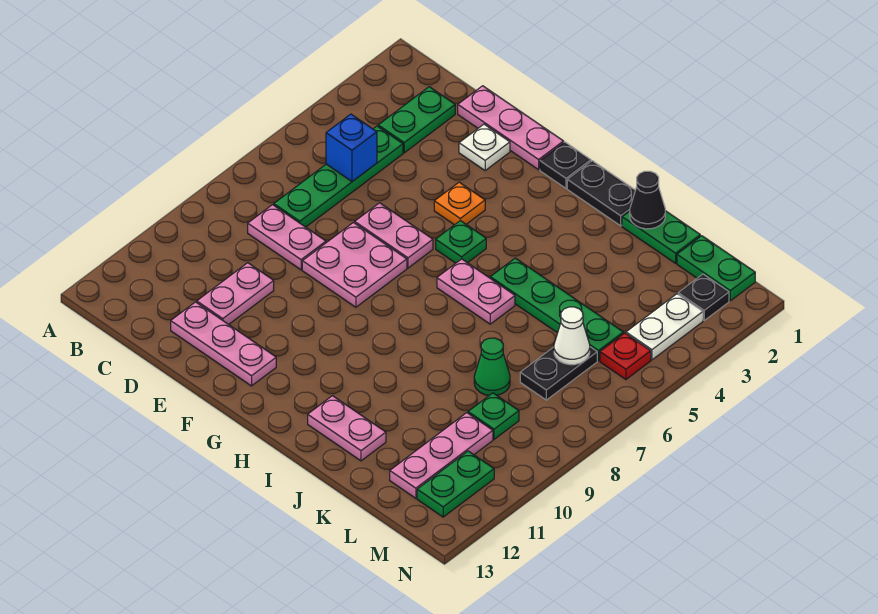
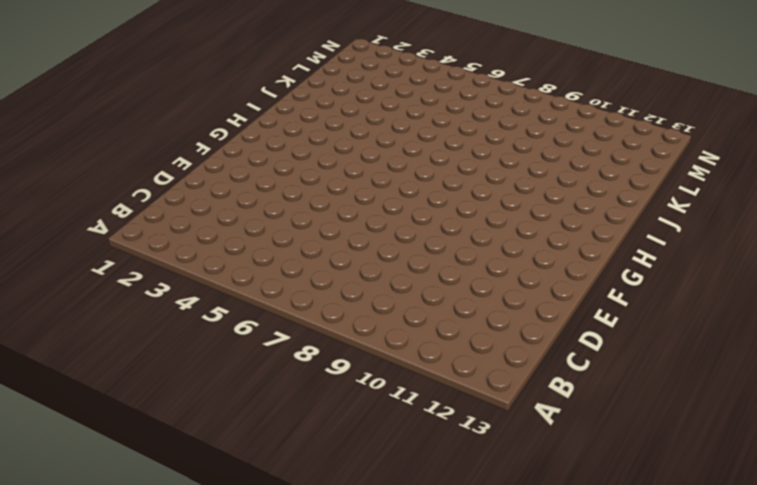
none -> green 1x2 plate [378,87,455,153]
none -> green 1x4 plate [274,126,403,227]
none -> pink 1x2 plate [248,205,326,270]

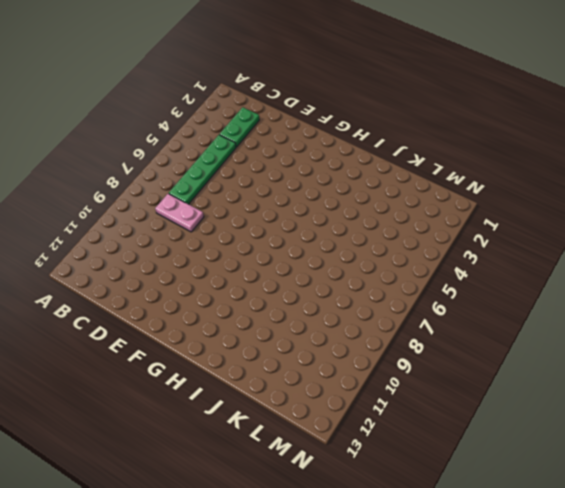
none -> pink 1x3 plate [458,86,564,170]
none -> pink 1x2 plate [197,263,274,324]
none -> pink 1x3 plate [171,302,276,386]

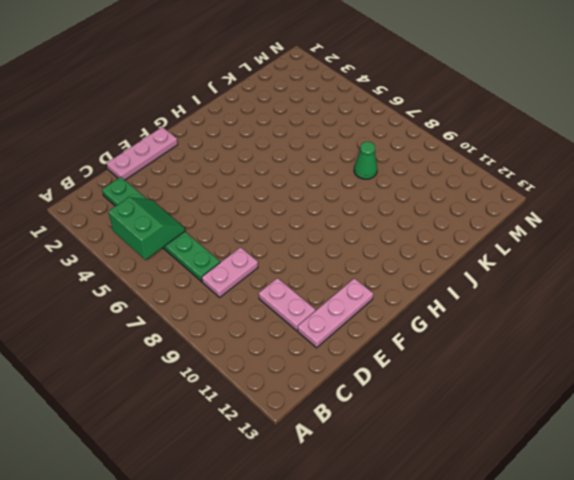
green 2x2 slope [108,197,185,260] -> blue 1x1 brick [326,114,377,182]
none -> white 1x1 plate [459,124,510,170]
none -> pink 1x2 plate [355,203,433,268]
none -> pink 2x2 plate [302,223,407,307]

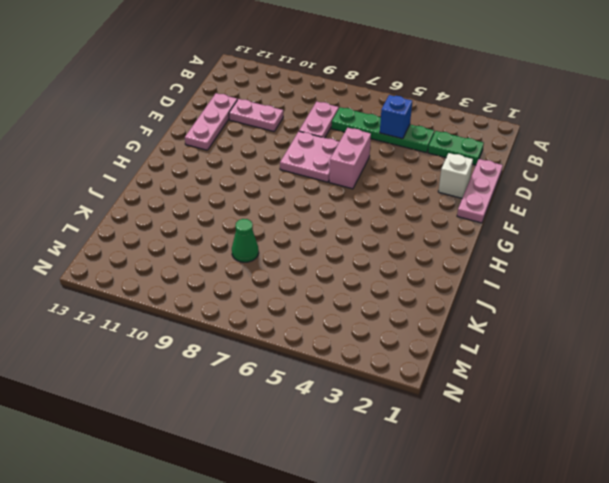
white 1x1 brick [438,153,473,198] -> white 1x1 plate [459,124,510,170]
pink 1x2 brick [329,128,371,189] -> pink 1x2 plate [355,203,433,268]
none -> orange 1x1 plate [434,182,485,225]
none -> black 1x1 plate [540,142,591,188]
none -> green 1x1 plate [436,221,486,263]

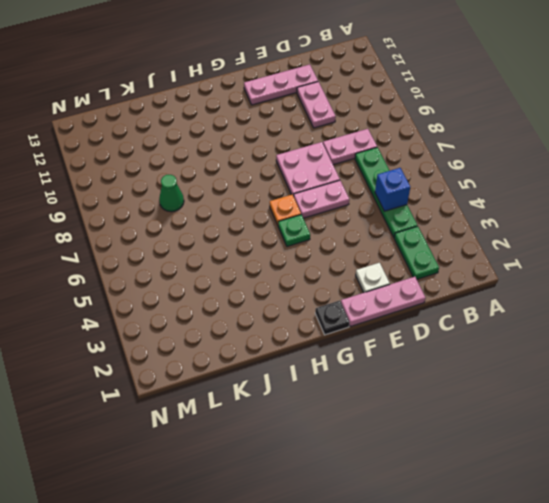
orange 1x1 plate [270,195,301,225] -> orange 1x1 plate moved to [434,182,485,225]
none -> black 1x2 plate [567,161,635,226]
none -> pink 1x2 plate [437,259,515,324]
none -> green 1x4 plate [490,258,623,361]

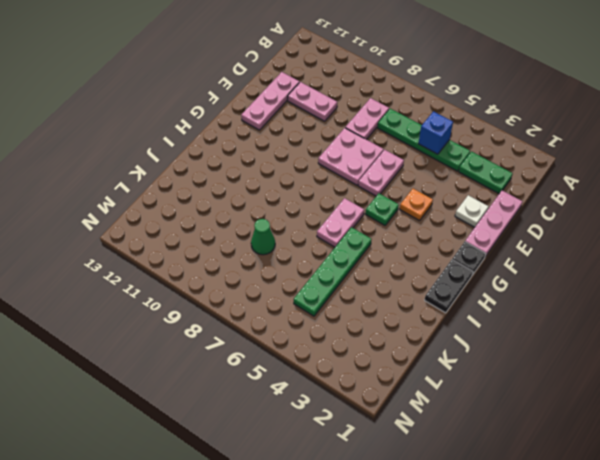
none -> pink 1x2 plate [308,396,386,461]
none -> green 1x2 plate [622,211,700,263]
none -> green 1x2 plate [677,236,755,301]

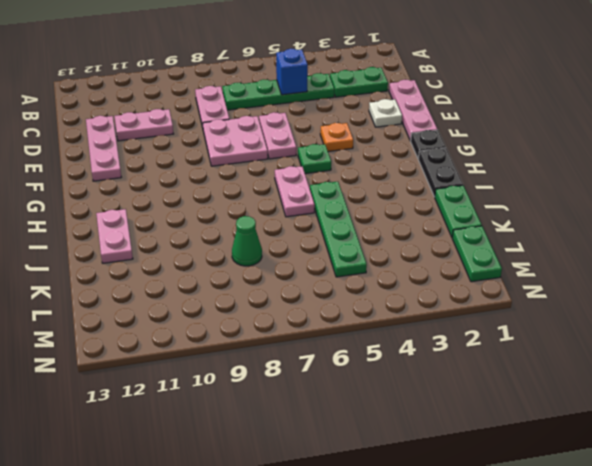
none -> black 1x2 plate [520,347,597,400]
none -> green 1x1 plate [468,393,519,439]
none -> pink 1x3 plate [390,413,493,498]

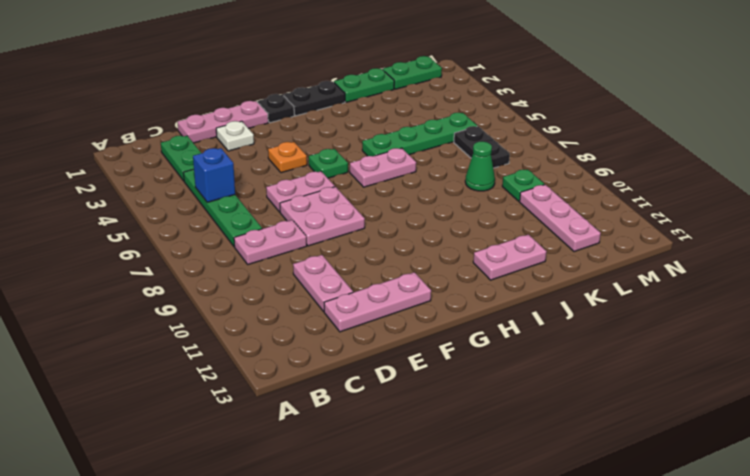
none -> black 1x1 plate [678,274,729,320]
none -> white 1x2 plate [626,294,703,360]
none -> red 1x1 plate [600,333,651,379]

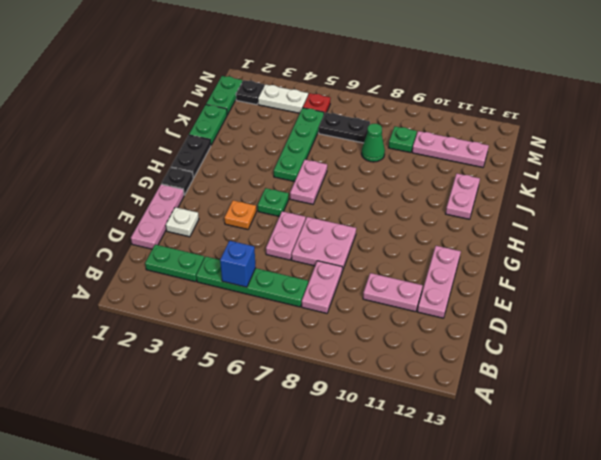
none -> green 1x2 plate [417,451,494,517]
none -> black 1x1 cone [630,171,665,229]
none -> white 1x1 cone [554,307,590,365]

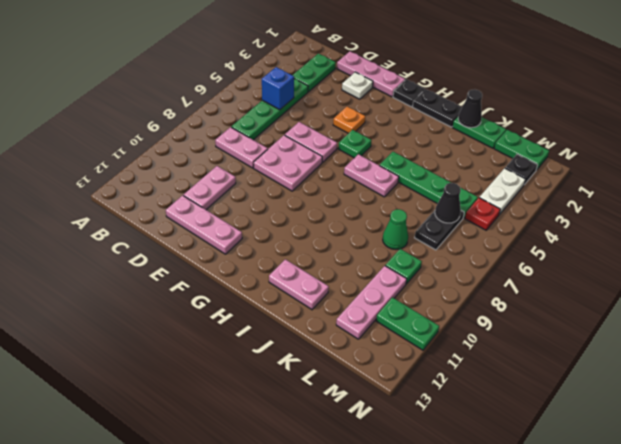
black 1x1 cone [435,183,461,223] -> white 1x1 cone [554,307,590,365]
green 1x2 plate [376,297,439,350] -> green 1x2 plate turned to [417,451,494,517]

